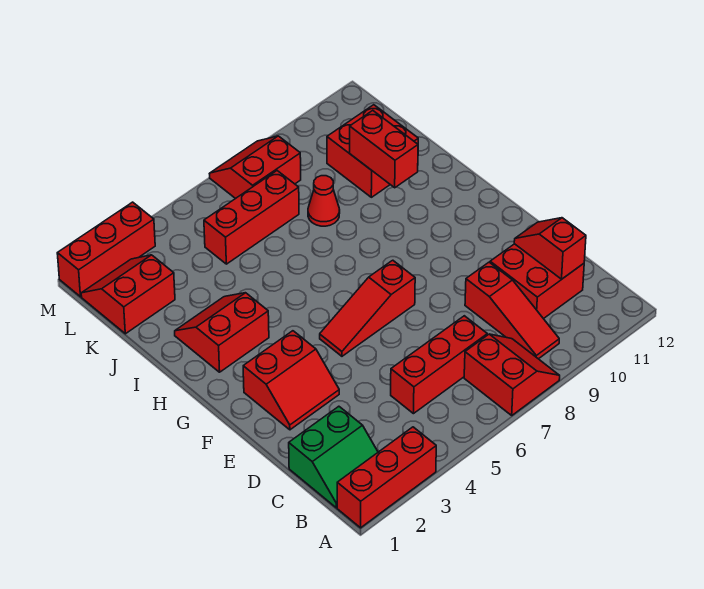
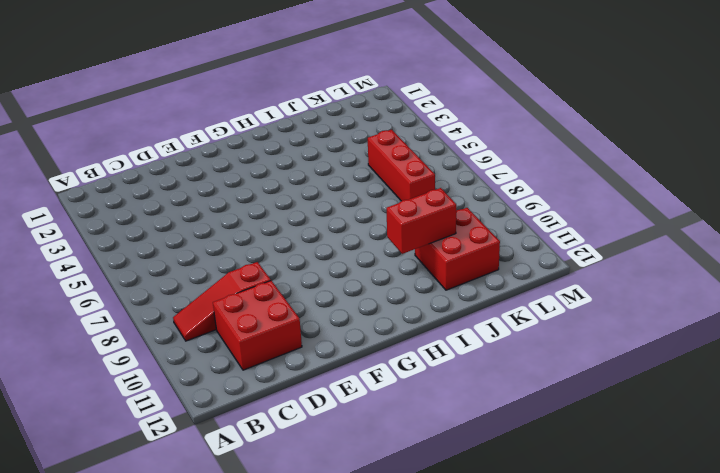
none -> red 1x3 brick [337,427,436,528]
none -> red 2x2 slope [464,334,560,415]
none -> green 2x2 slope [289,406,378,508]

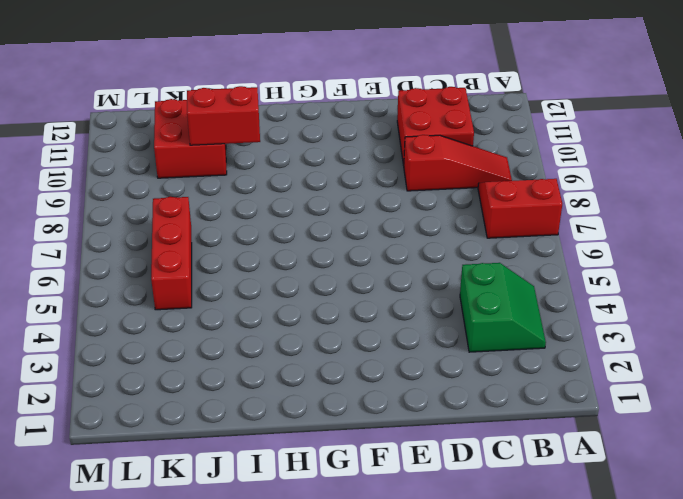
green 2x2 slope [460,263,546,352] -> green 2x2 slope moved to [289,406,378,508]
none -> red 1x3 brick [337,427,436,528]
none -> red 1x3 brick [391,316,487,414]
none -> red 2x2 slope [243,331,339,430]

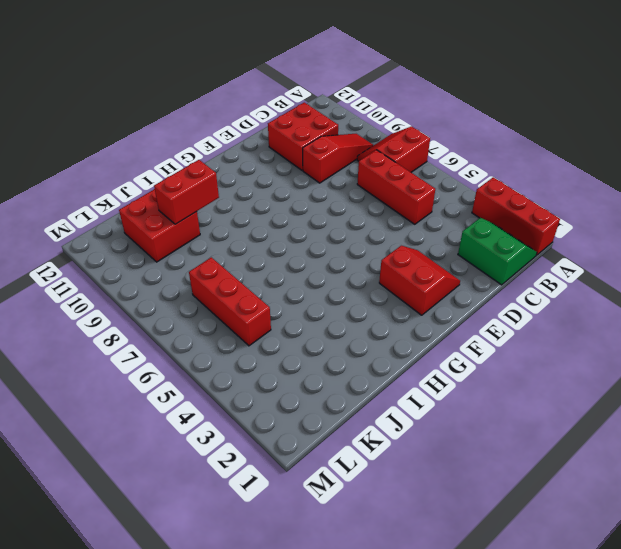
none -> red 1x3 slope [320,260,415,356]
none -> red 2x2 slope [175,293,269,372]
none -> red 1x1 cone [308,176,340,226]

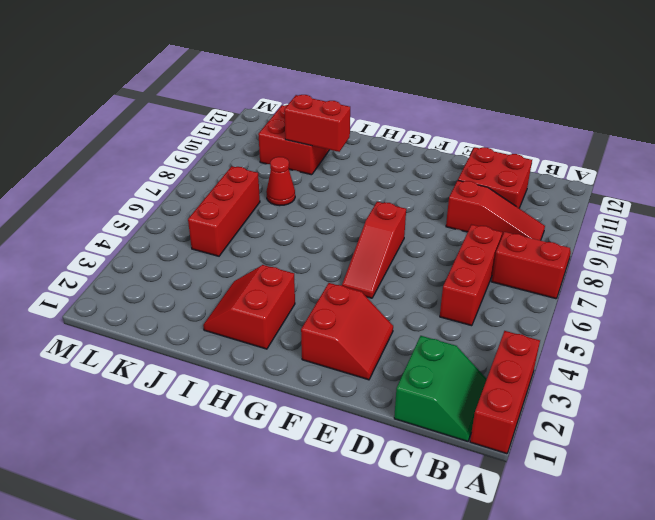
none -> red 2x2 slope [81,255,175,334]
none -> red 2x2 slope [209,136,301,199]
none -> red 1x3 brick [57,202,155,297]

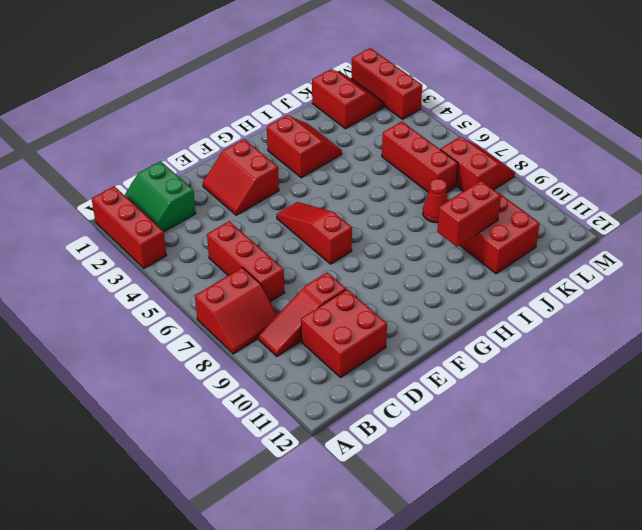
none -> red 1x2 slope [514,218,586,279]

